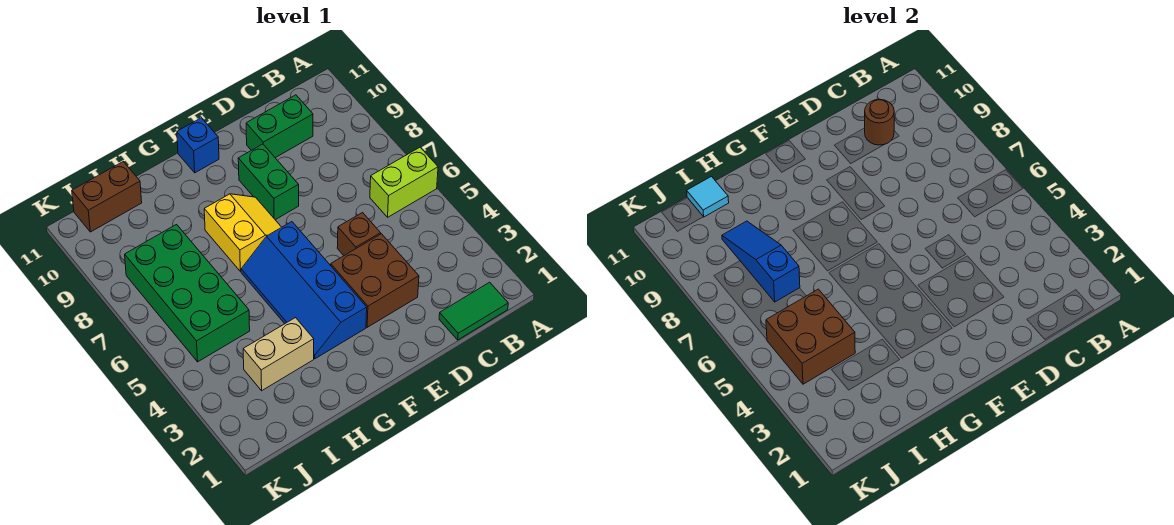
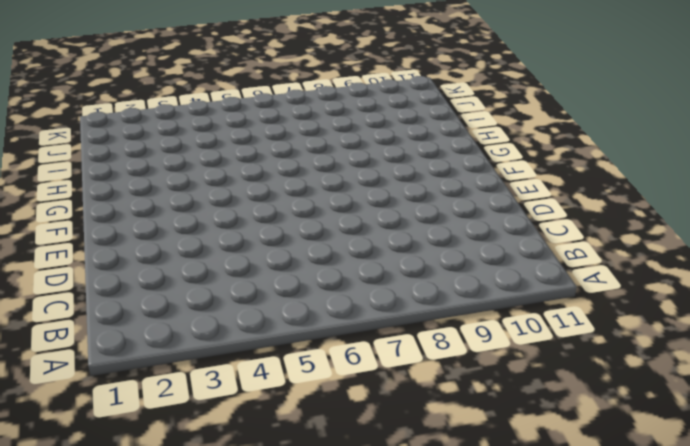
none -> lime 1x2 brick [370,147,438,217]
none -> green 1x2 tile [439,282,508,340]
none -> green 1x2 brick [246,95,313,158]

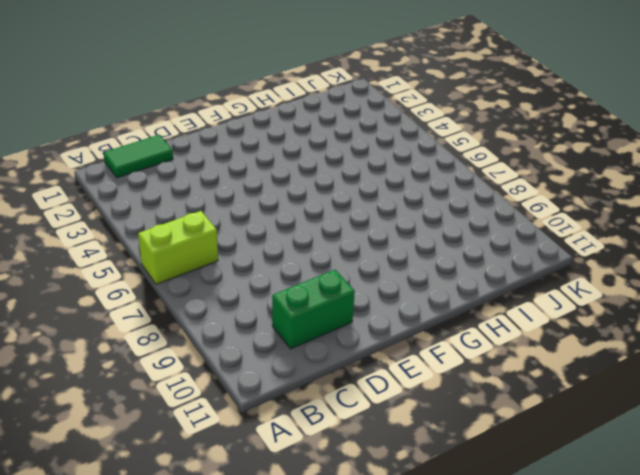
none -> brown 2x2 brick [331,234,419,327]
none -> brown 1x1 brick [337,213,381,255]
none -> green 1x2 brick [238,144,299,220]

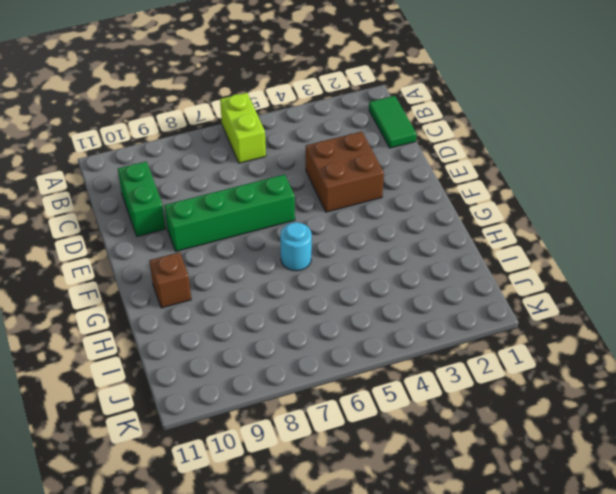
green 1x4 brick [164,175,295,251] -> green 1x2 brick [238,144,299,220]
cyan 1x1 round brick [280,222,312,271] -> blue 2x4 slope [241,222,367,359]
brown 1x1 brick [149,252,191,308] -> brown 1x1 brick moved to [337,213,381,255]
none -> yellow 2x2 slope [204,194,281,272]
none -> blue 1x1 brick [177,118,219,173]
none -> tan 1x2 brick [243,318,314,391]

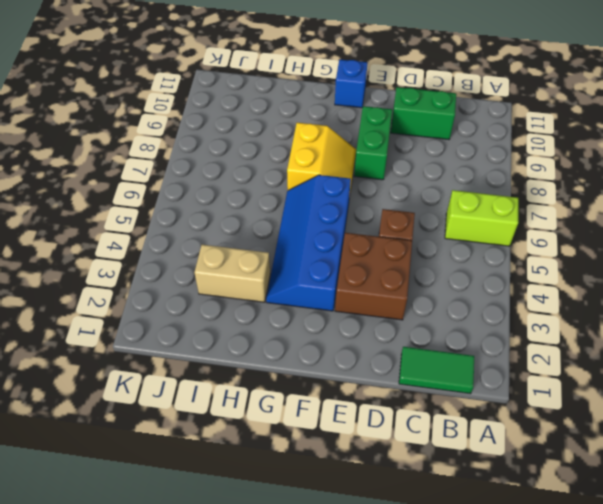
none -> green 2x4 brick [125,225,250,362]
none -> brown 1x2 brick [72,162,142,232]
none -> brown 1x1 round brick [865,99,894,145]

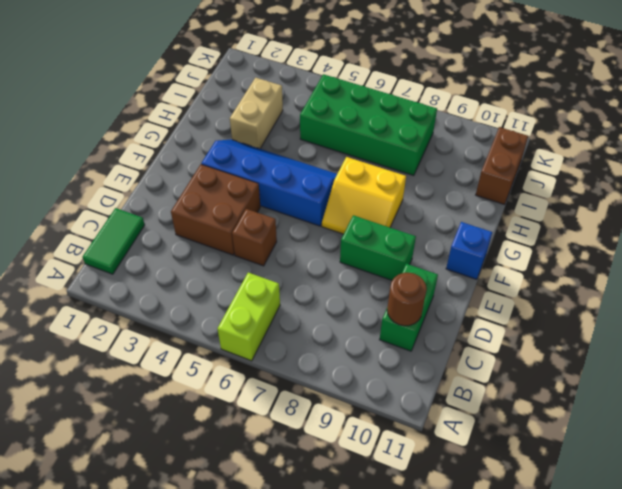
none -> brown 2x2 brick [766,289,855,384]
none -> blue 1x3 slope [722,221,800,302]
none -> cyan 1x1 tile [687,177,729,217]

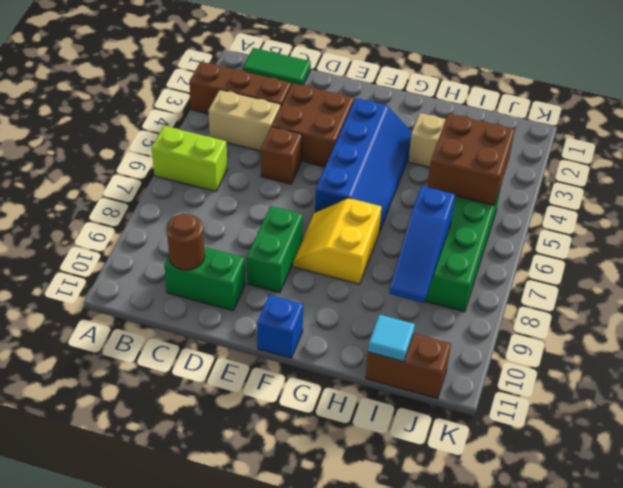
brown 1x3 brick [189,62,291,114] -> none
tan 1x2 brick [208,90,281,151] -> none

